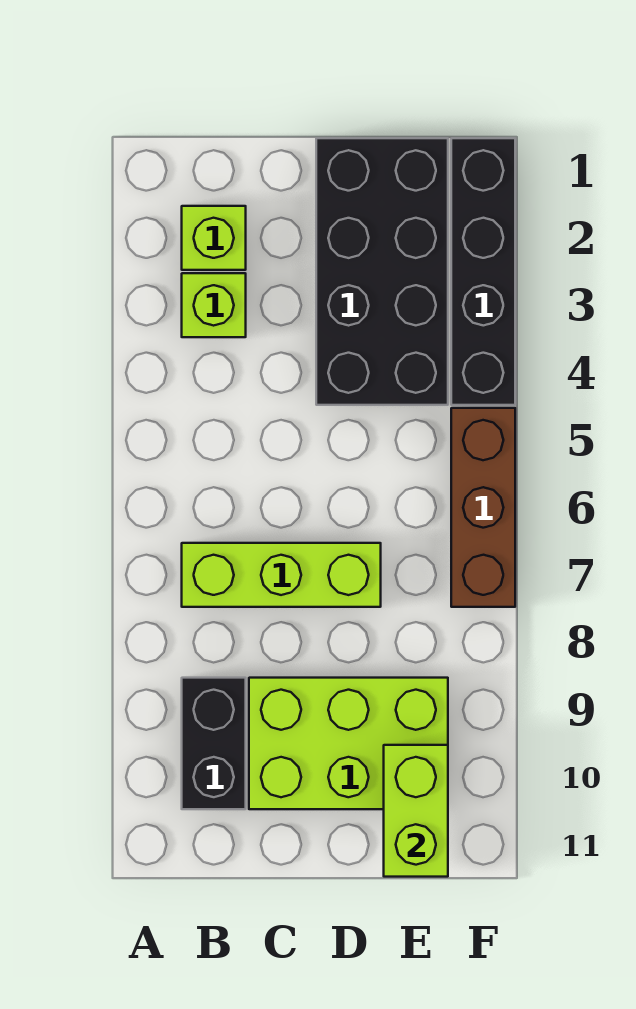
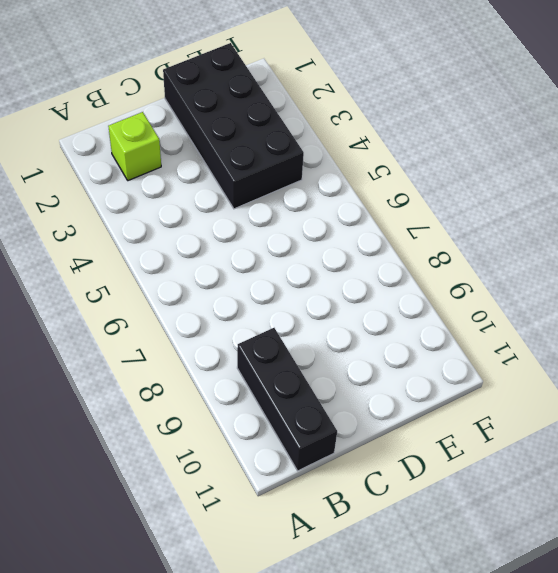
black 1x3 brick [237,328,337,471] -> black 1x2 brick [182,678,246,809]
none -> lime 1x1 brick [182,273,246,337]
none -> lime 1x3 brick [182,543,381,607]

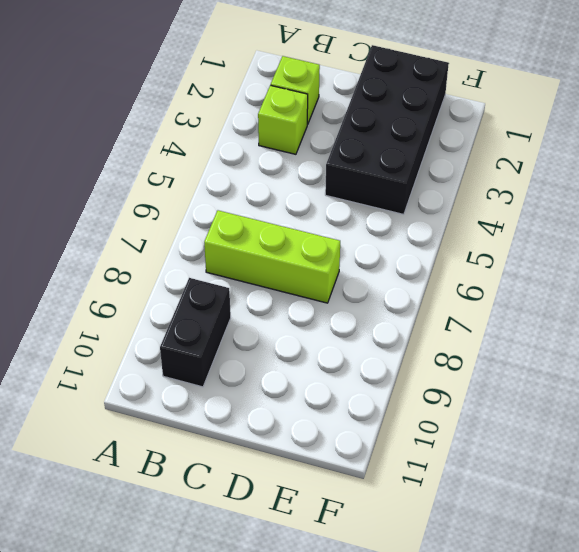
none -> lime 2x3 brick [249,678,448,809]
none -> black 1x4 brick [451,138,515,405]

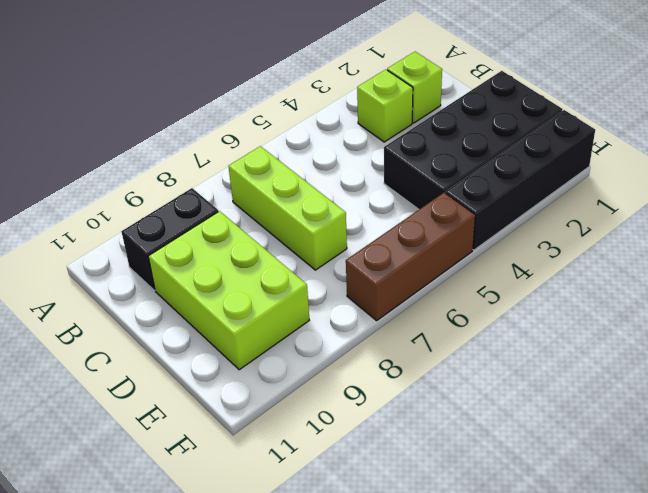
none -> lime 1x2 brick [384,745,448,877]

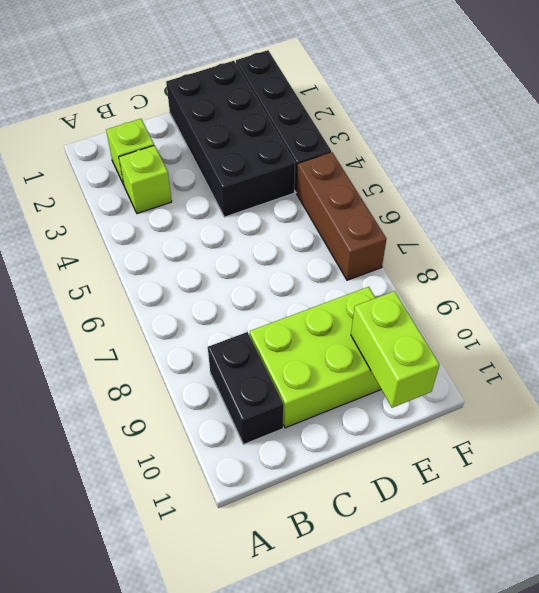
none -> lime 1x3 brick [182,543,381,607]

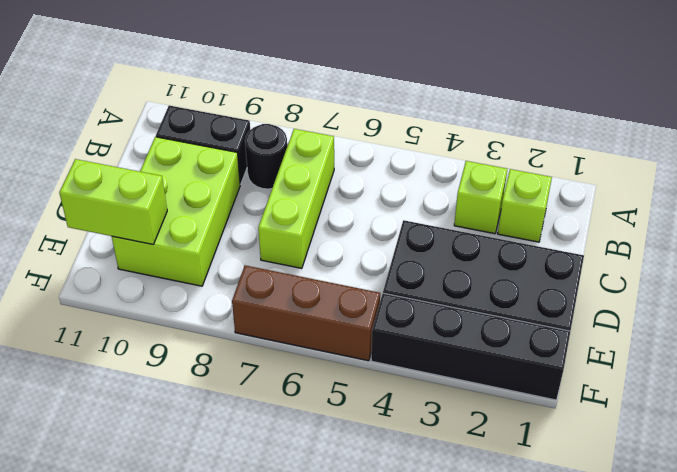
black 1x1 round brick [245,124,287,189] -> none

